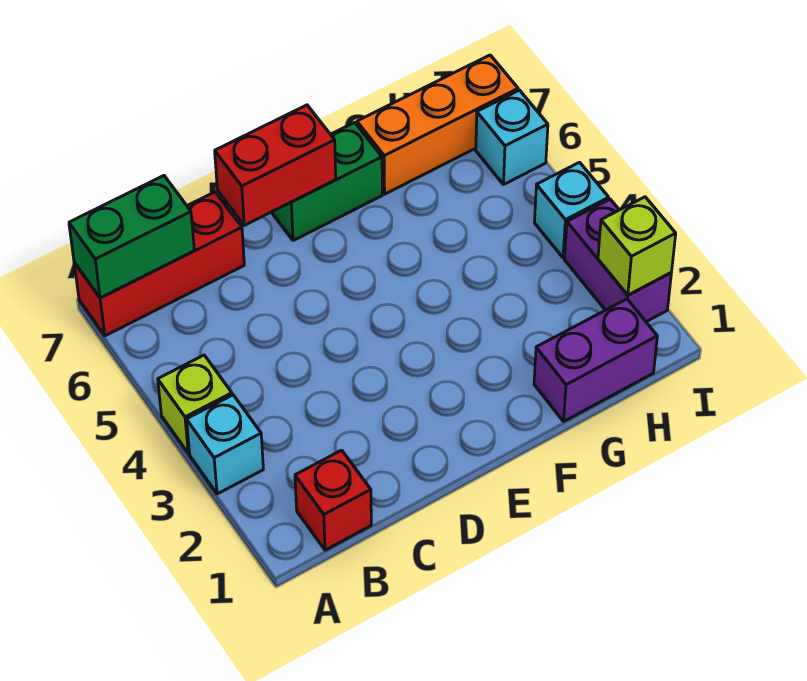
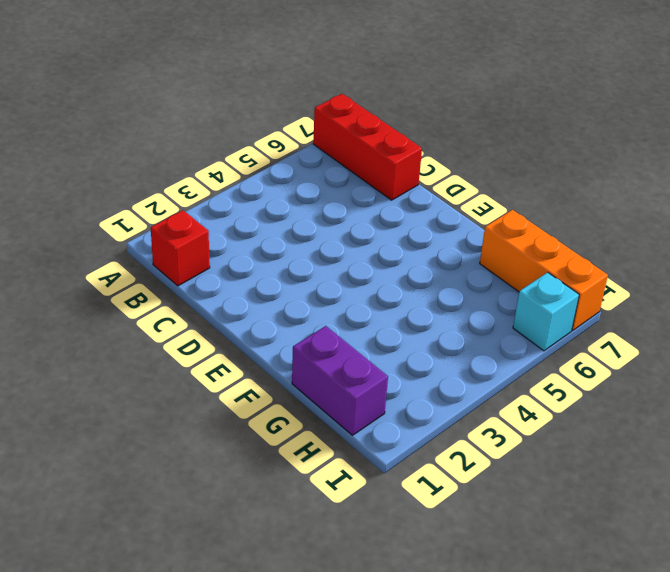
none -> cyan 1x1 brick [186,395,263,494]
none -> lime 1x1 brick [158,355,232,454]
none -> green 1x2 brick [272,122,382,241]

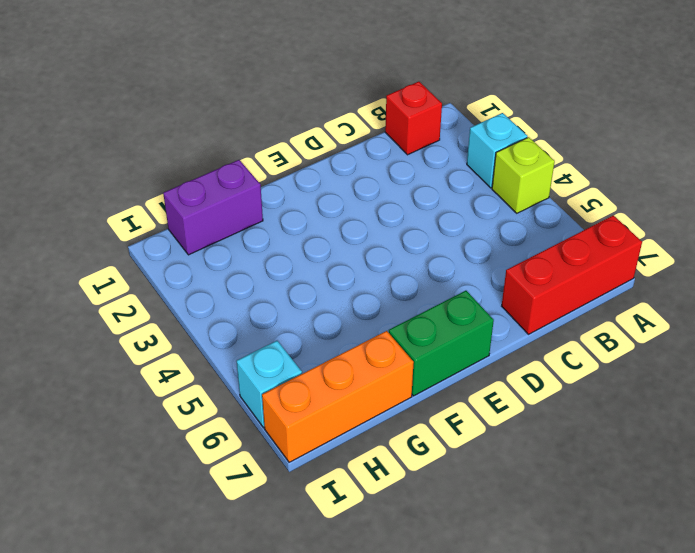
none -> purple 1x2 brick [564,199,671,322]
none -> cyan 1x1 brick [534,162,609,258]
none -> green 1x2 brick [69,176,194,298]

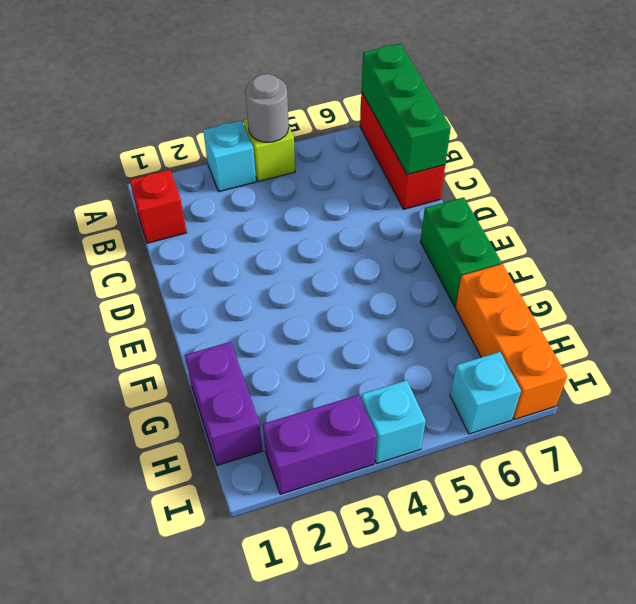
grey 1x1 round brick [245,74,289,142] -> none
green 1x3 brick [361,44,451,175] -> green 1x2 brick [69,176,194,298]
none -> red 1x2 brick [215,105,336,225]
none -> lime 1x1 brick [598,197,676,295]

